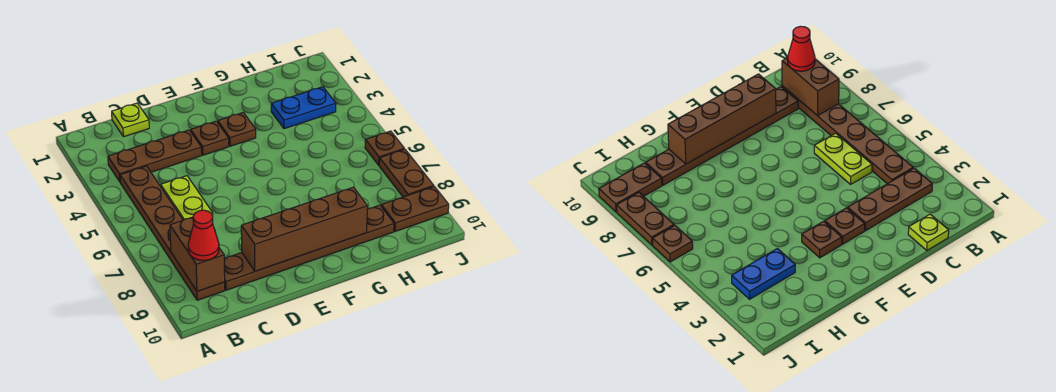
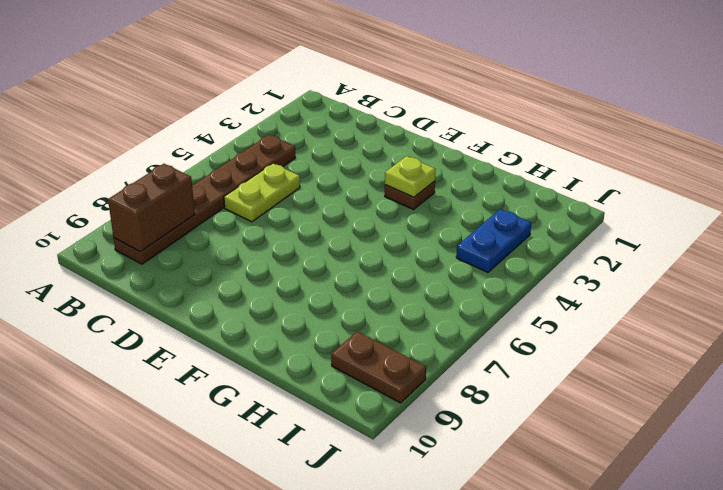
lime 1x1 plate [385,156,436,197] -> lime 1x1 plate moved to [112,103,149,137]
blue 1x2 plate [456,209,531,272] -> blue 1x2 plate turned to [271,87,336,129]
none -> brown 1x3 plate [108,130,202,182]
none -> brown 1x6 plate [224,205,394,290]
none -> brown 1x1 plate [191,121,229,155]

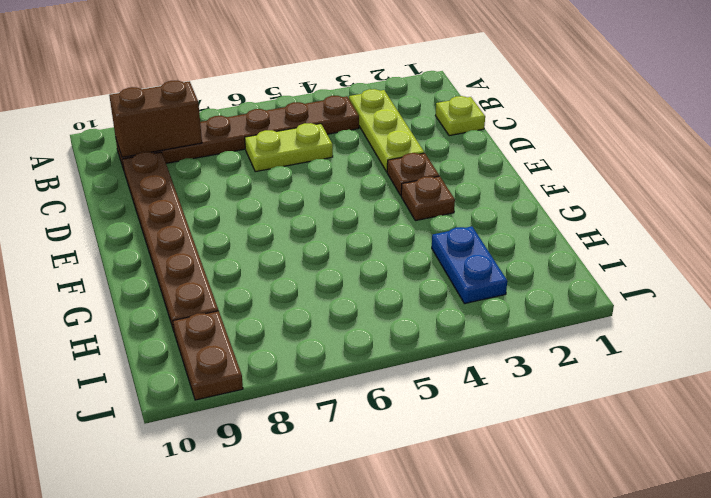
lime 1x3 plate [349,89,424,172] -> brown 1x3 plate [108,130,202,182]
none -> brown 1x1 plate [365,131,404,165]
none -> brown 1x2 plate [379,149,434,197]
none -> brown 1x4 brick [241,187,367,271]

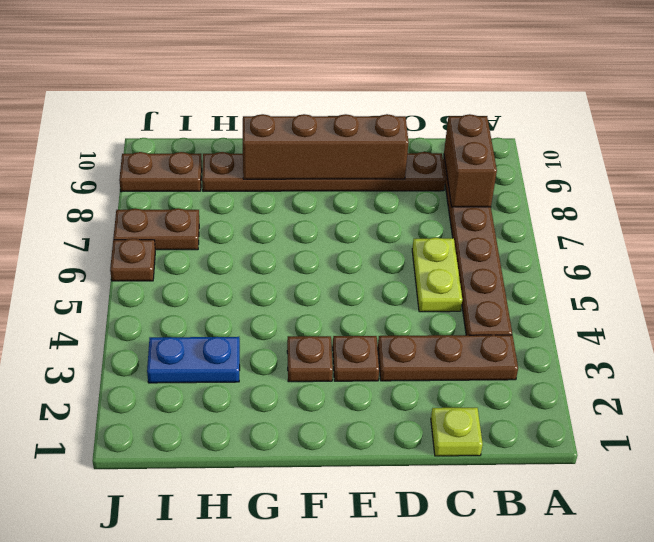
brown 1x2 plate [113,208,199,250] -> brown 1x2 plate turned to [379,149,434,197]
none -> red 1x1 cone [188,210,219,260]

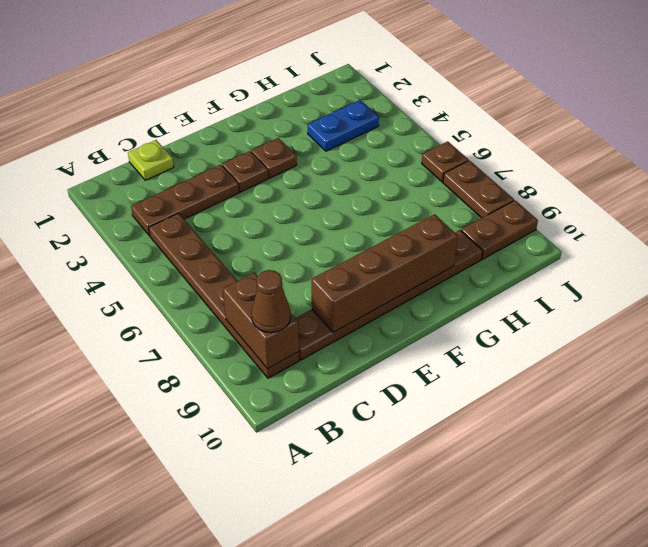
brown 1x1 cone [251,270,291,333] -> red 1x1 cone [188,210,219,260]
none -> lime 1x2 plate [161,176,213,220]

